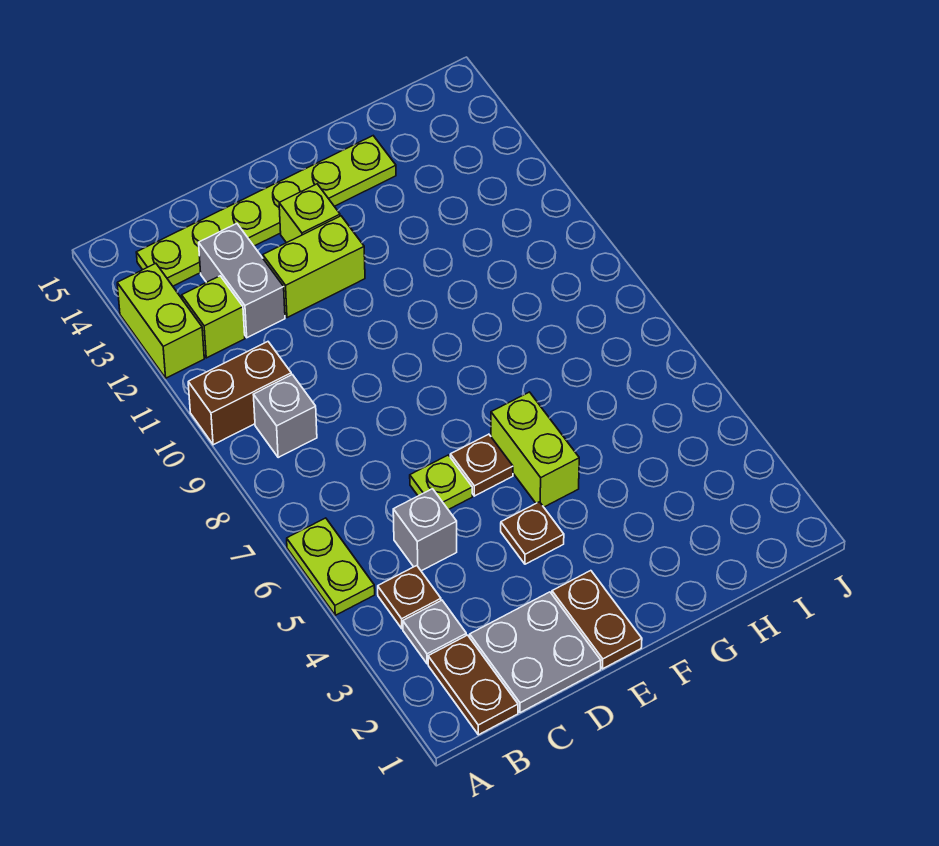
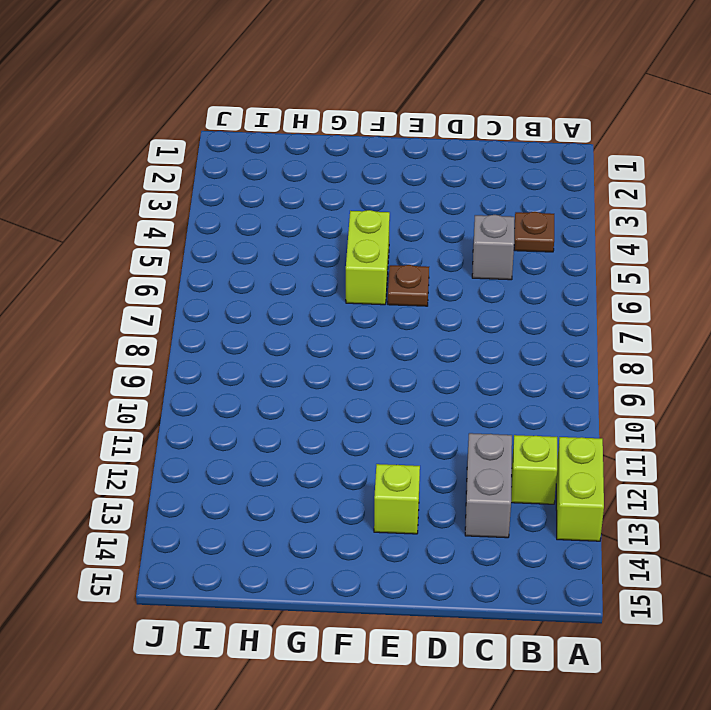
none -> lime 1x2 plate [287,518,375,615]
none -> brown 1x2 brick [188,342,291,445]
none -> brown 1x2 plate [428,635,518,735]

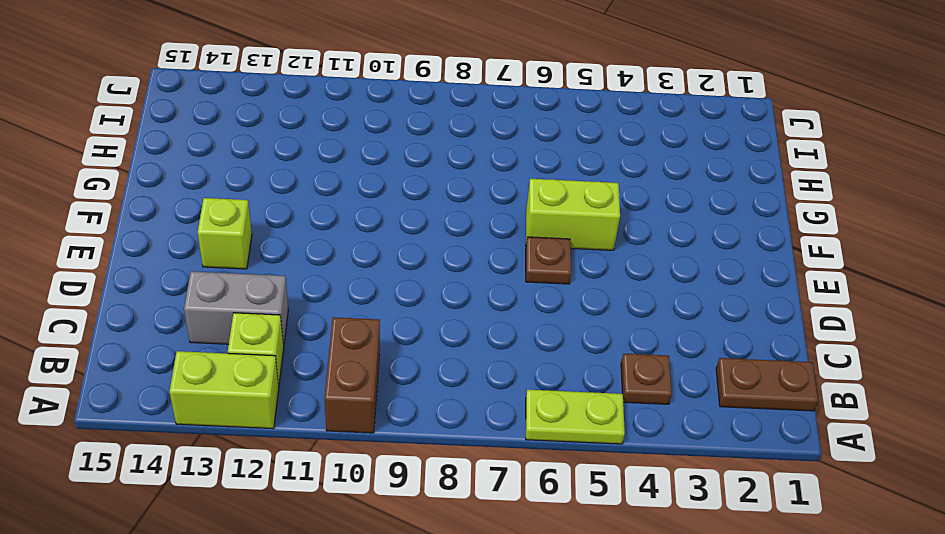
none -> grey 1x1 plate [403,600,466,664]
none -> grey 1x1 brick [253,375,317,458]
none -> lime 1x6 plate [136,136,396,286]

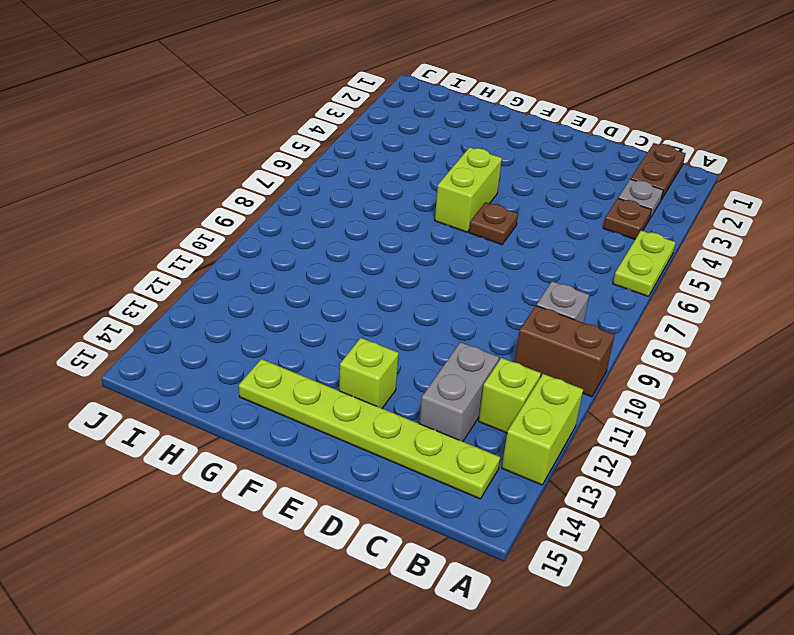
none -> grey 2x2 plate [470,592,601,713]
none -> grey 1x1 brick [393,489,457,571]
none -> lime 1x1 plate [410,455,472,510]

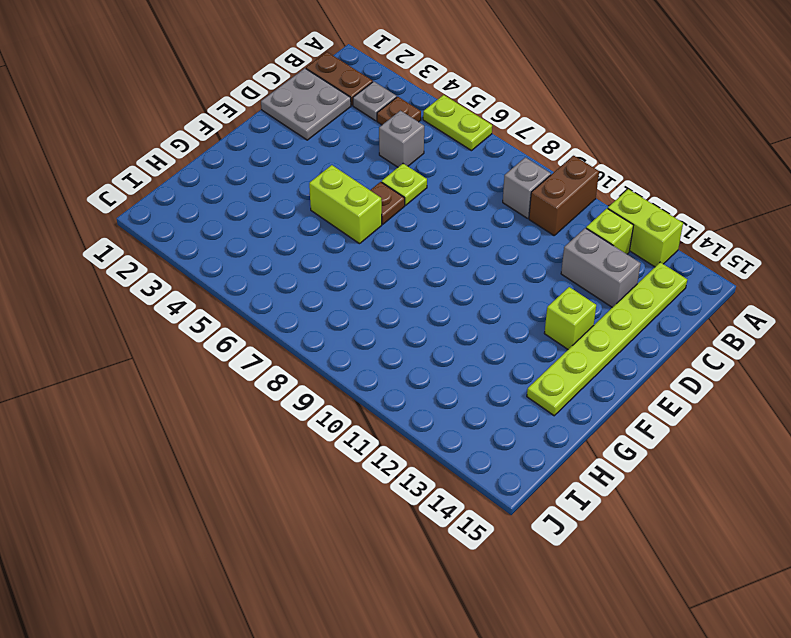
none -> lime 1x2 brick [263,216,365,318]
none -> brown 1x2 plate [552,571,642,669]
none -> brown 1x1 plate [501,502,564,564]

